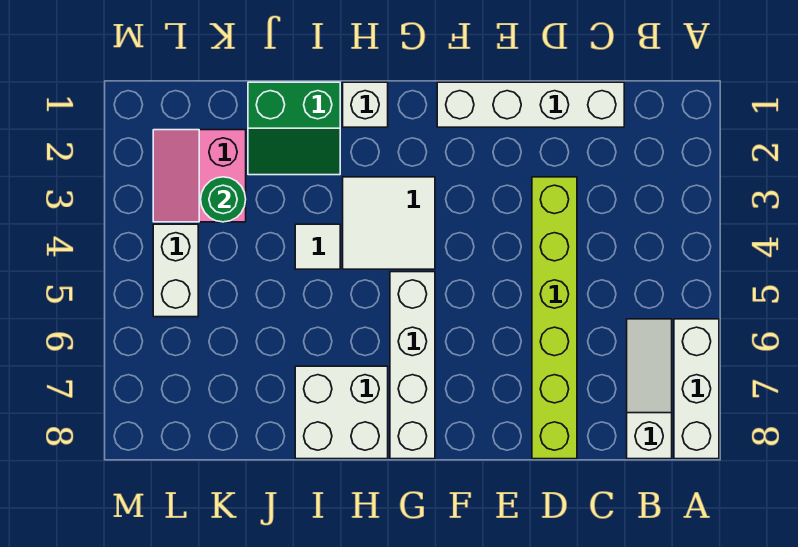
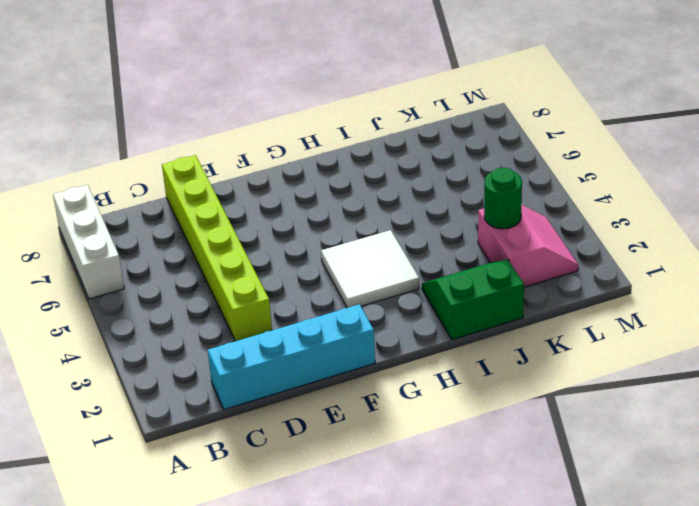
cyan 1x4 brick [208,304,375,410] -> white 1x4 brick [437,82,624,127]
none -> white 1x3 slope [627,319,672,459]
none -> white 1x4 brick [390,272,435,459]
none -> white 1x1 brick [343,82,388,127]

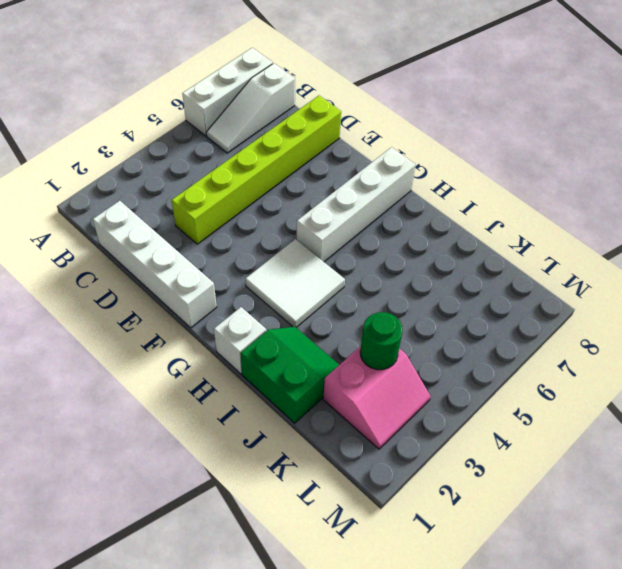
none -> white 2x2 brick [295,366,388,459]
none -> white 1x1 tile [295,224,340,269]
none -> white 1x2 brick [153,224,198,317]

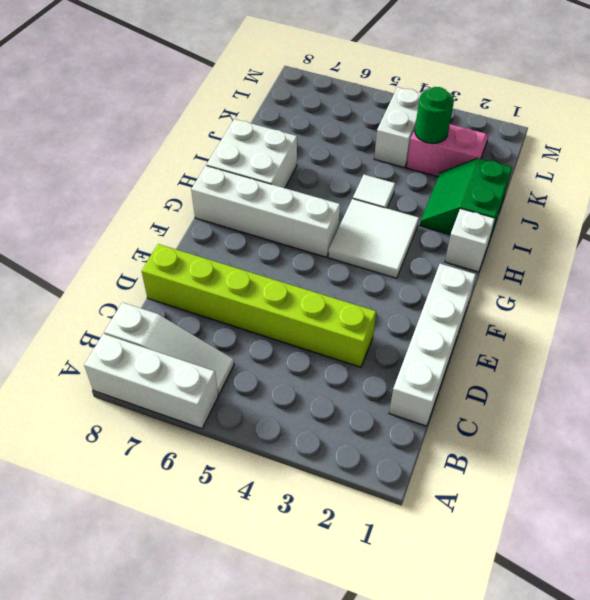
white 1x2 brick [374,87,422,168] -> white 1x2 brick turned to [153,224,198,317]

